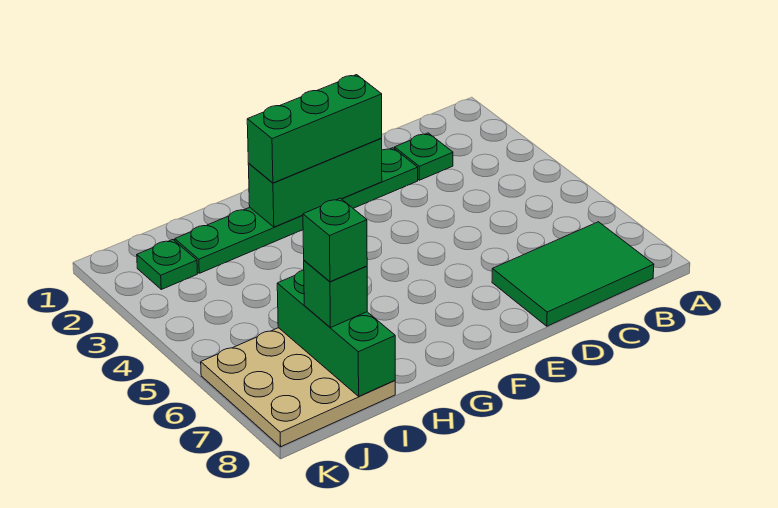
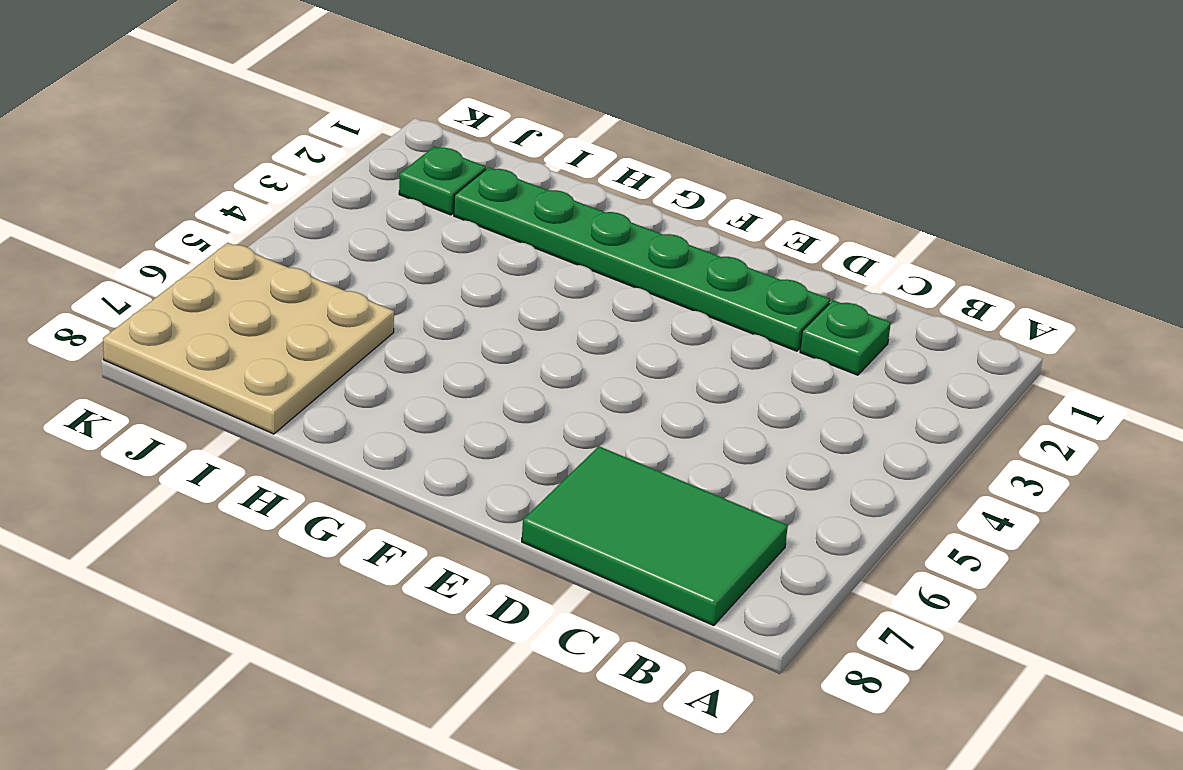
none -> green 1x3 brick [248,139,382,227]
none -> green 1x3 brick [277,270,395,396]

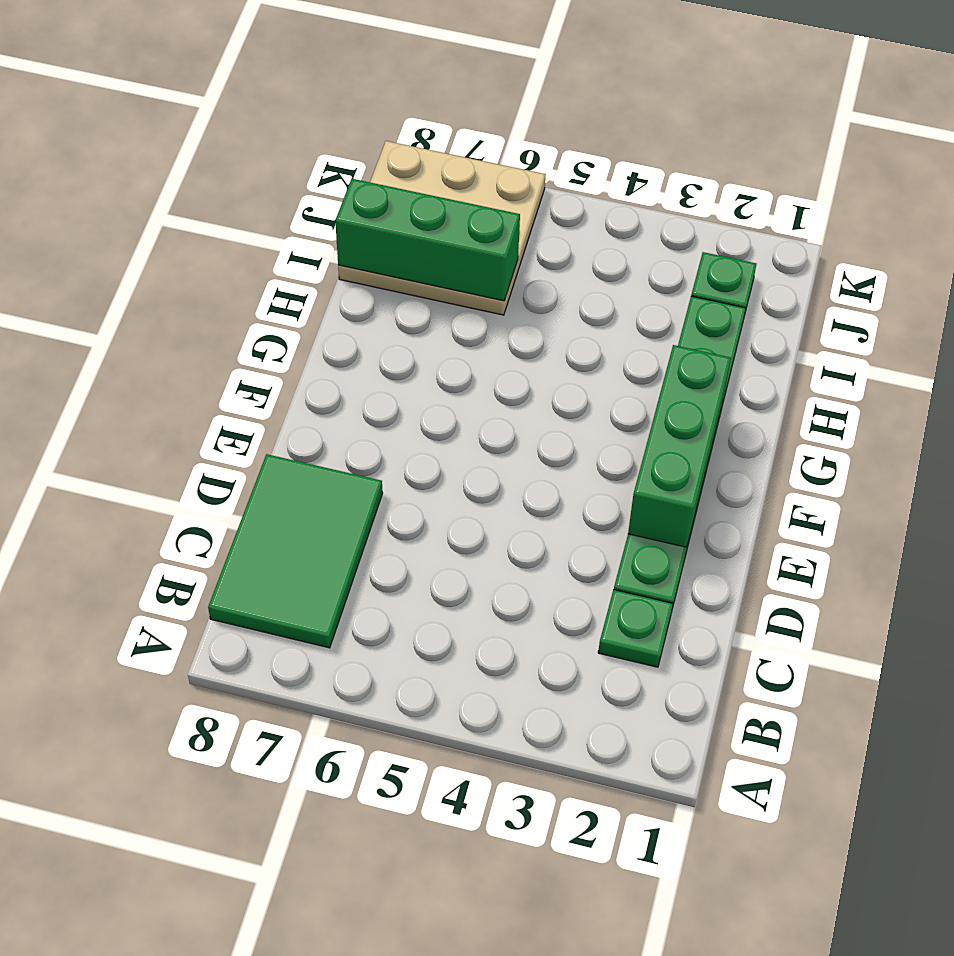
none -> green 1x3 brick [247,75,382,183]
none -> green 1x1 brick [304,260,367,328]

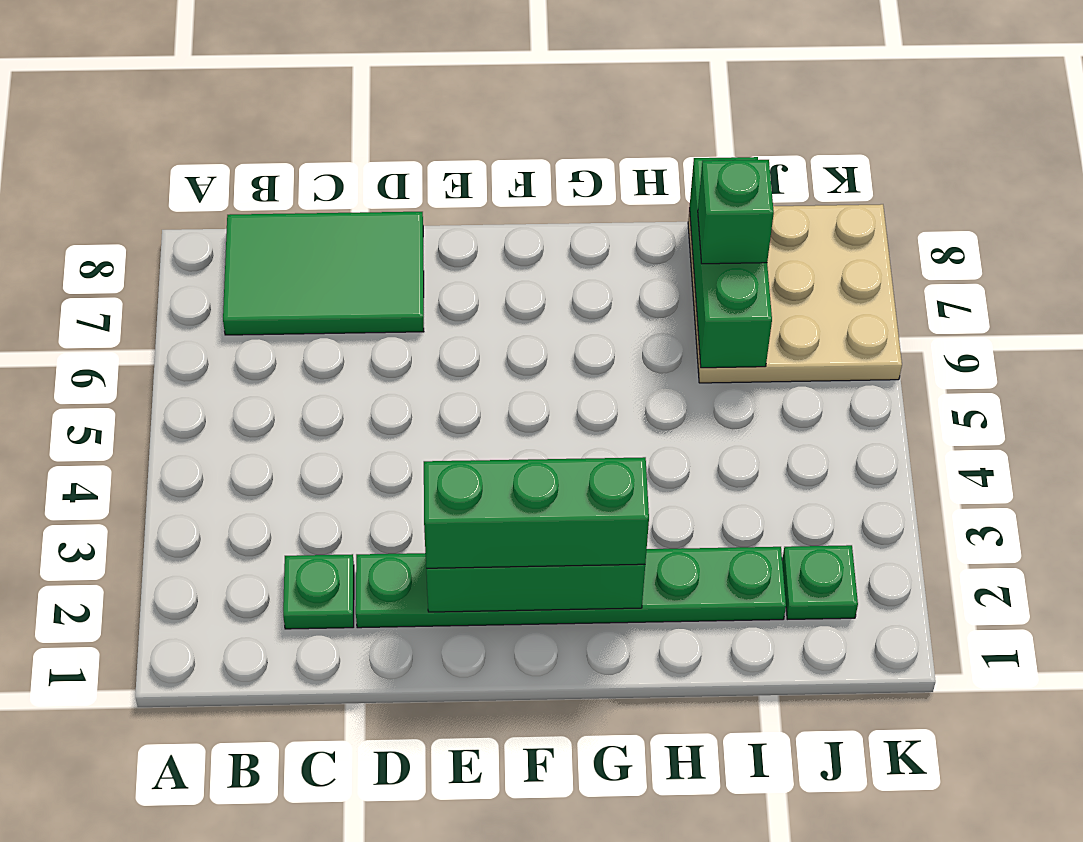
none -> green 1x1 brick [303,198,367,282]

